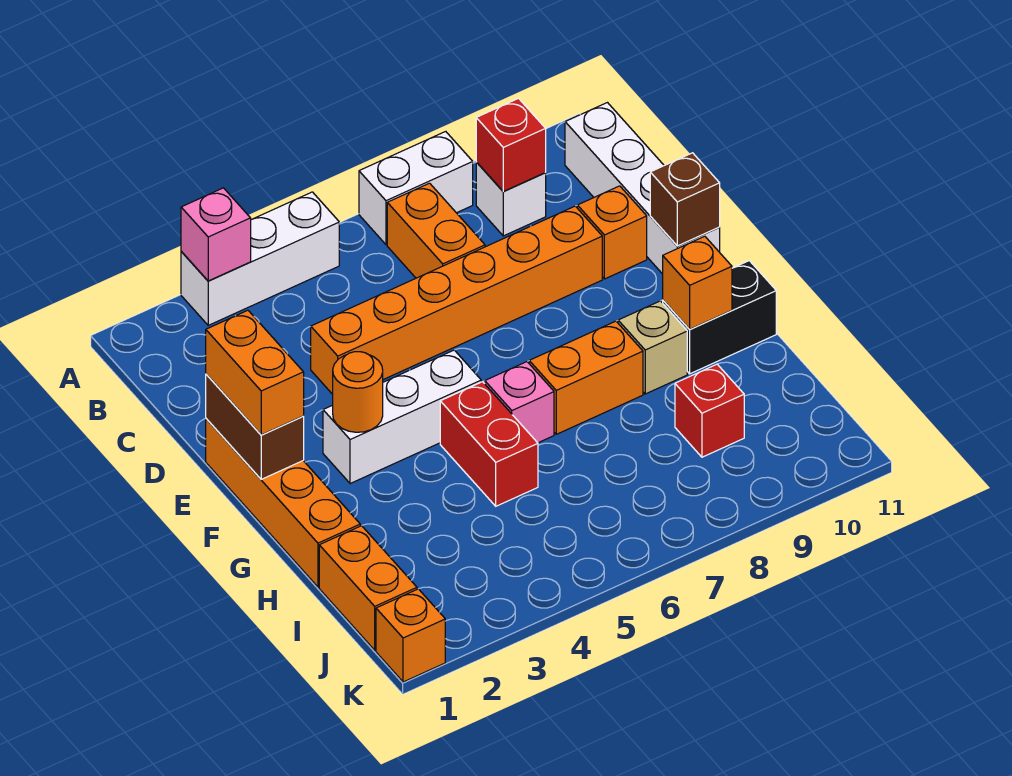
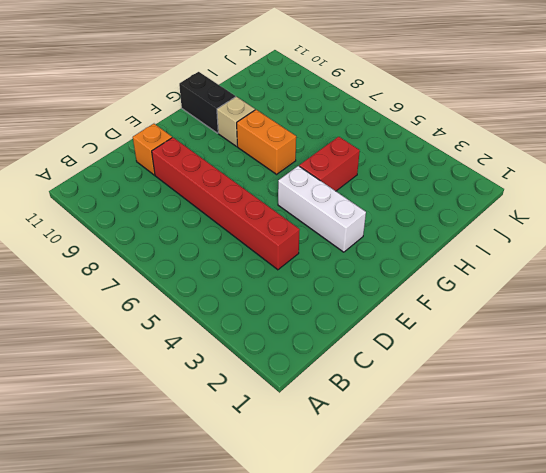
red 1x6 brick [152,138,300,270] -> orange 1x6 brick [311,206,602,394]
none -> white 1x3 brick [181,192,339,325]
none -> white 1x2 brick [359,131,473,245]
none -> orange 1x2 brick [387,183,485,278]

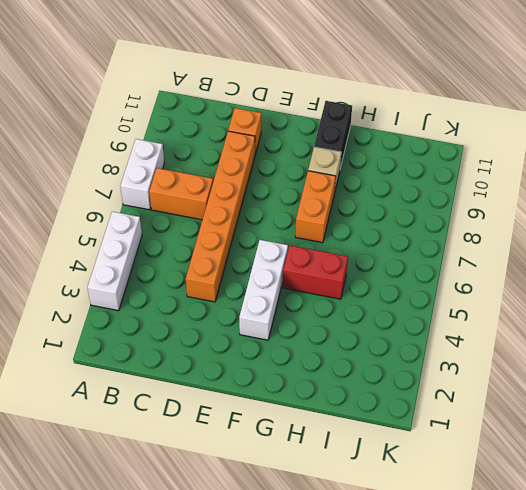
none -> white 1x1 brick [476,162,546,236]
none -> white 1x4 brick [565,103,720,274]
none -> orange 1x4 brick [206,419,360,587]

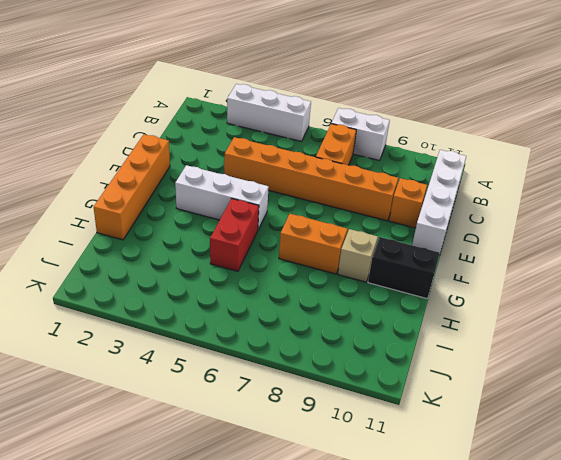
none -> white 1x1 brick [476,162,546,236]
none -> pink 1x1 brick [485,362,554,443]
none -> orange 1x2 brick [319,526,417,650]

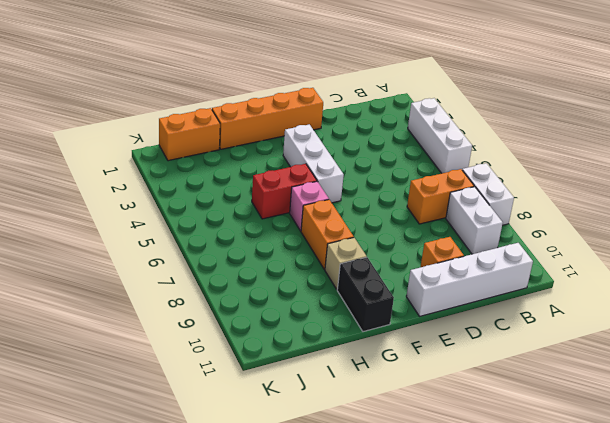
white 1x2 brick [446,187,503,254] -> white 1x1 brick [476,162,546,236]
none -> orange 1x6 brick [311,206,602,394]
none -> red 1x1 brick [675,364,744,457]
none -> orange 1x1 brick [376,589,445,682]

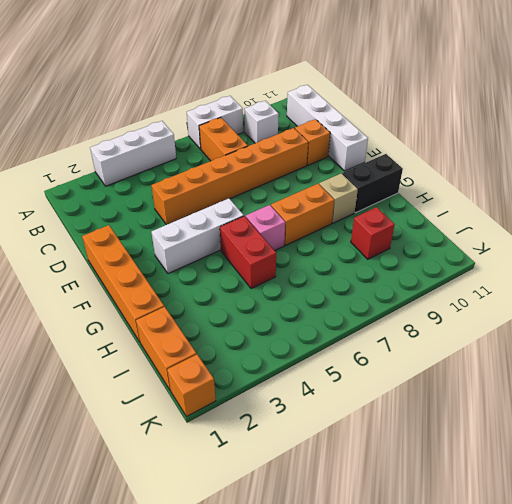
none -> pink 1x1 brick [181,188,251,281]
none -> red 1x1 brick [476,98,546,192]
none -> brown 1x2 brick [206,374,304,479]

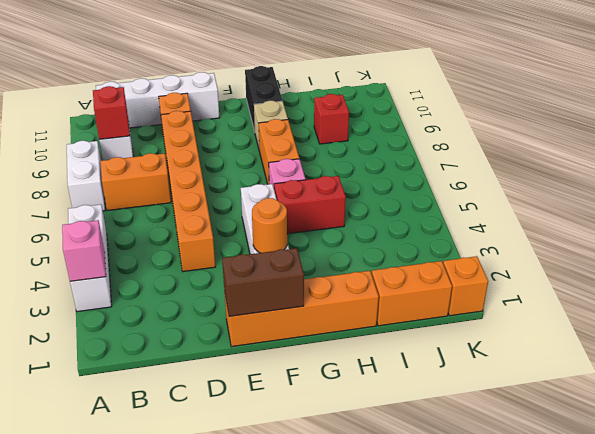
none -> brown 1x1 brick [650,153,720,246]
none -> orange 1x1 brick [663,236,732,329]
none -> orange 1x2 brick [206,310,304,435]

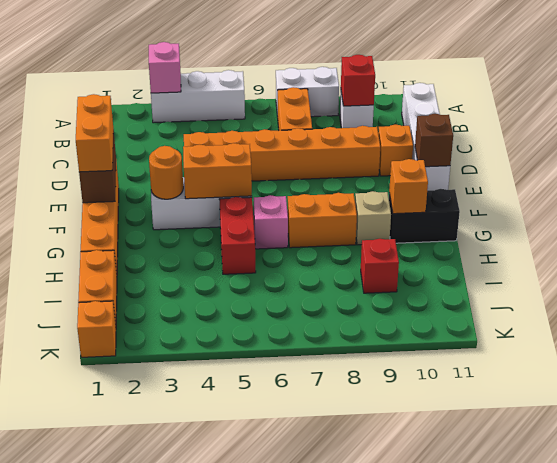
orange 1x2 brick [183,143,252,199] -> none

